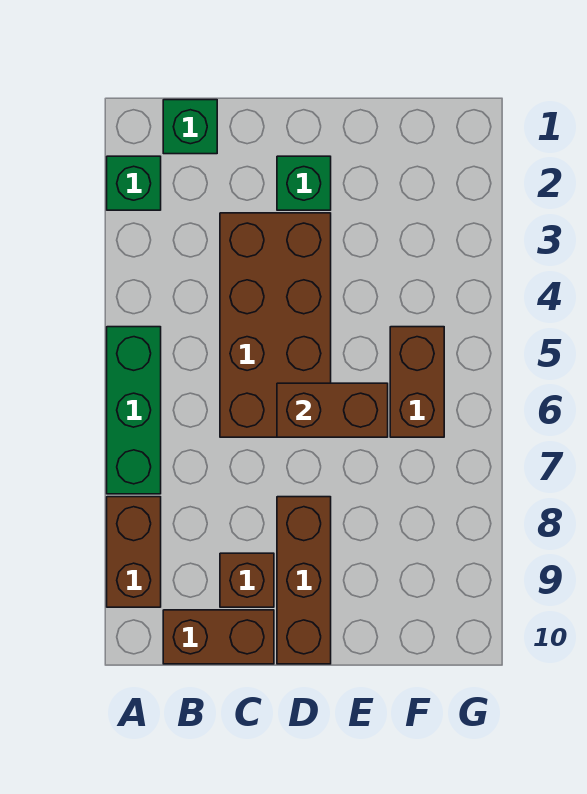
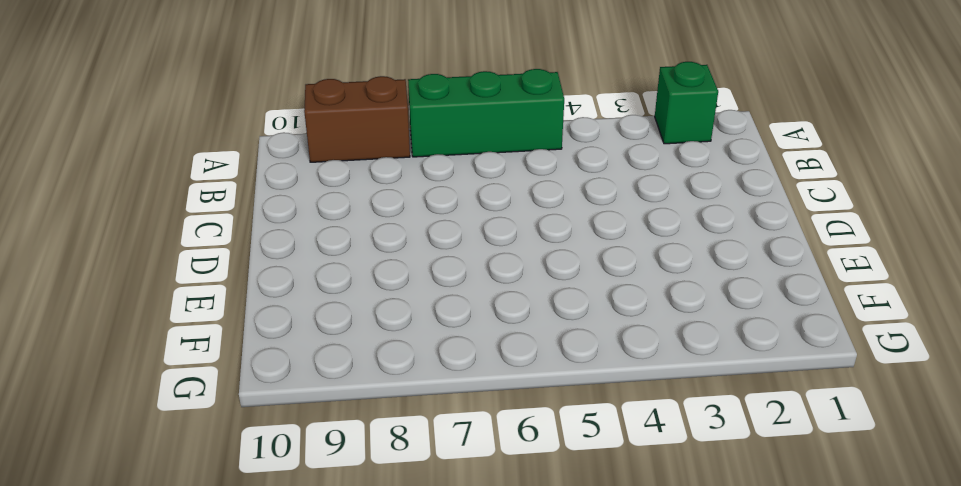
none -> green 1x1 brick [163,100,217,154]
none -> brown 1x2 brick [163,610,274,664]

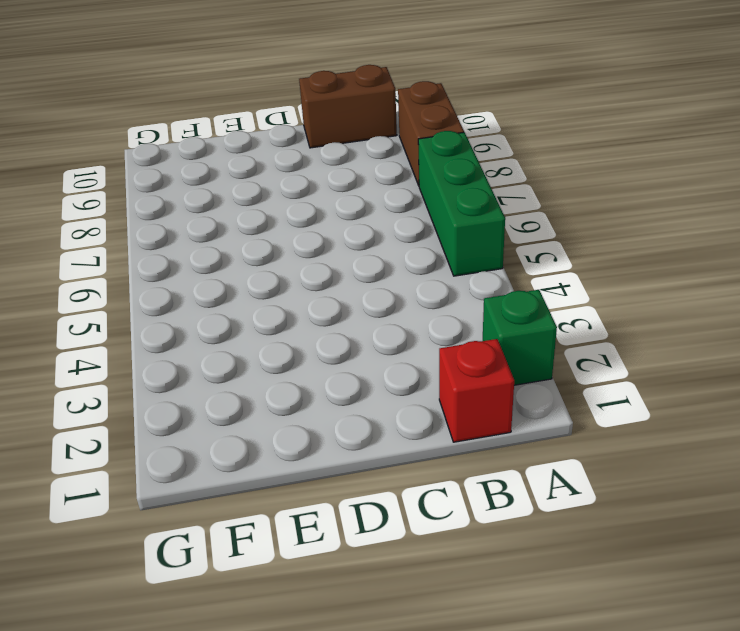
red 1x1 brick [439,339,514,442] -> green 1x1 brick [163,100,217,154]
none -> brown 2x4 brick [220,213,331,437]
none -> brown 1x1 brick [220,553,274,607]

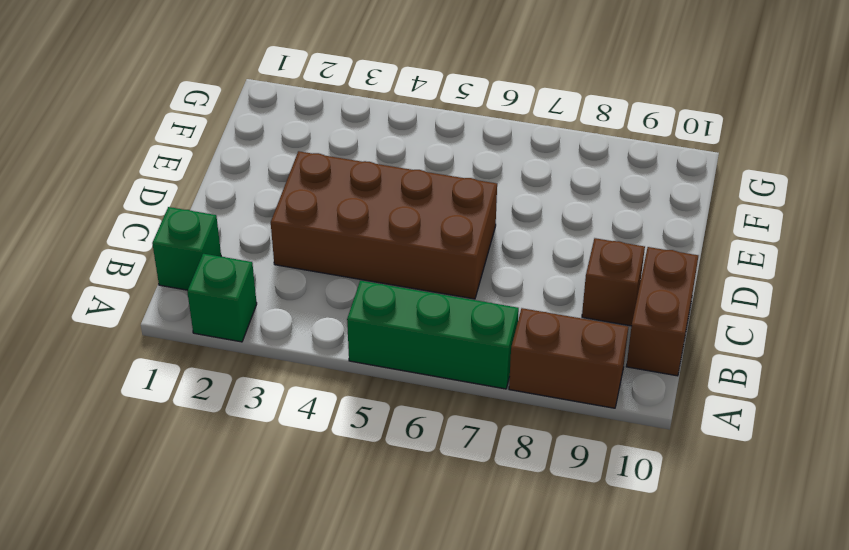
none -> green 1x1 brick [277,156,331,210]
none -> brown 1x3 brick [277,497,331,664]

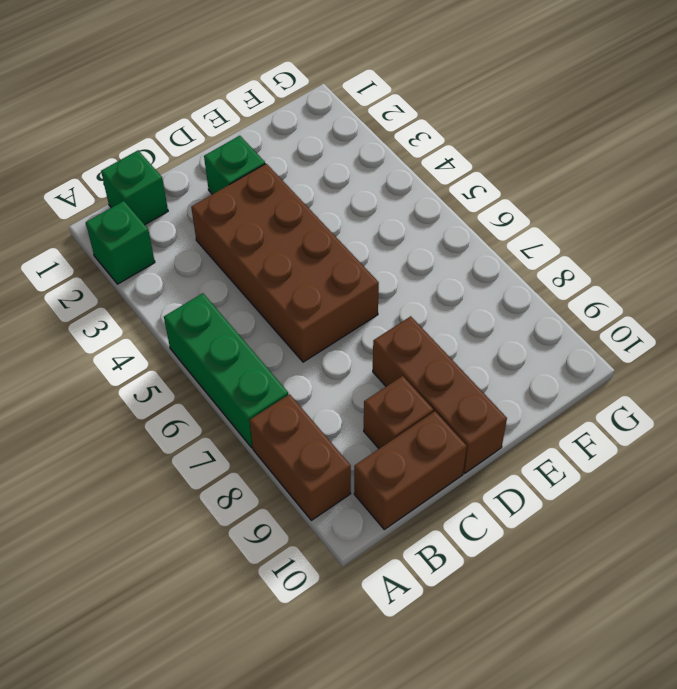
none -> brown 1x2 brick [390,327,444,437]
none -> brown 1x2 brick [277,383,388,437]

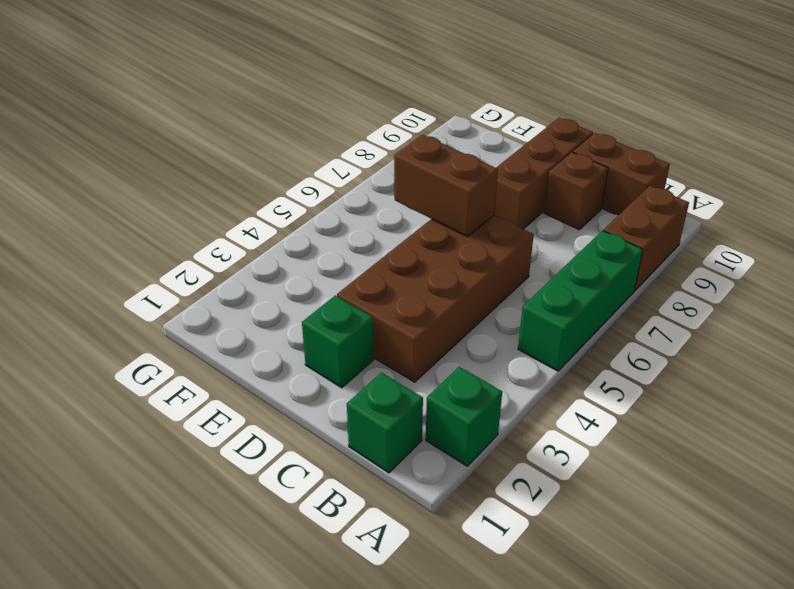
none -> brown 1x2 brick [390,327,444,437]

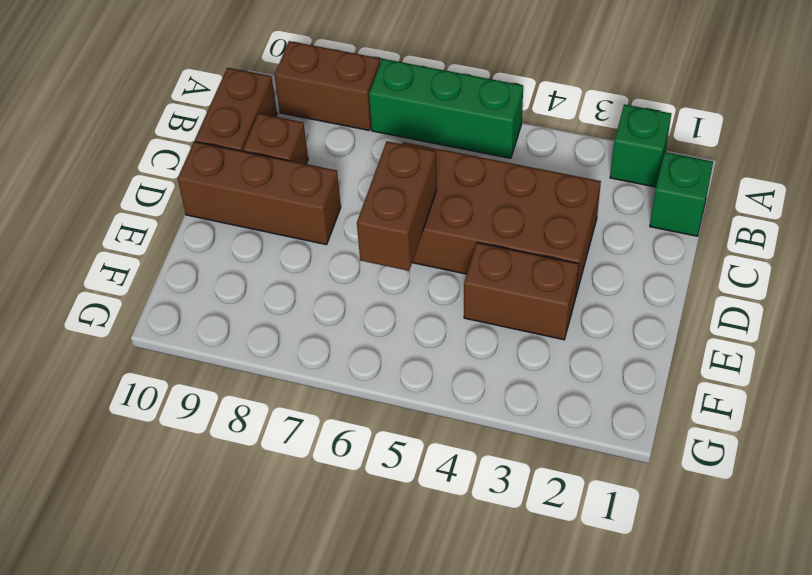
brown 1x2 brick [464,243,579,340] -> brown 1x2 brick moved to [390,327,444,437]
none -> green 1x1 brick [277,156,331,210]

